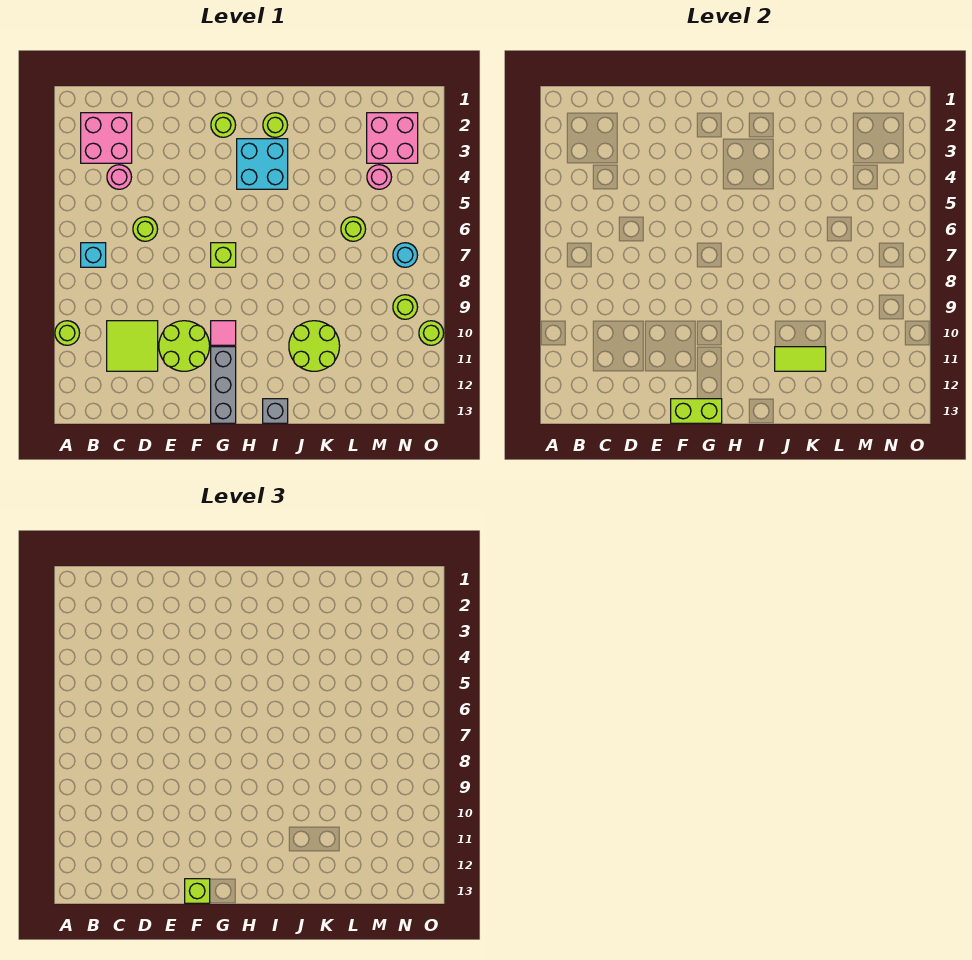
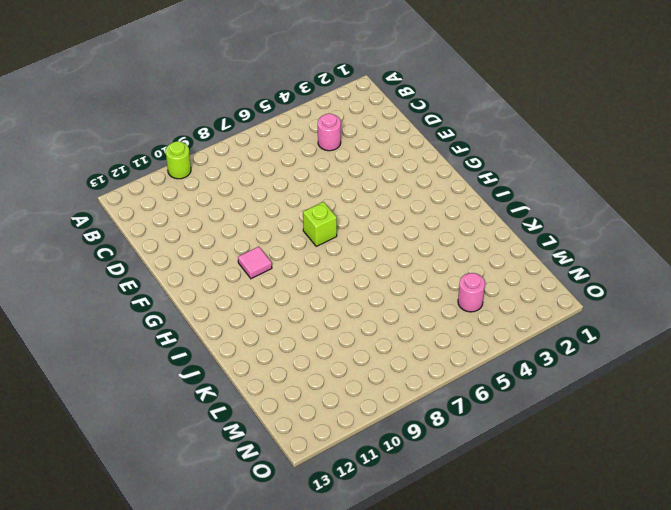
none -> pink 2x2 brick [81,113,132,163]
none -> cyan 1x1 brick [81,243,106,267]
none -> lime 2x2 tile [107,321,158,371]

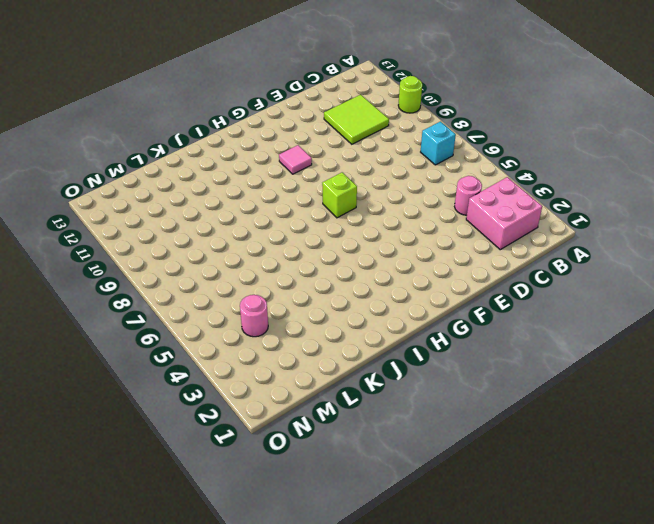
none -> lime 1x1 round brick [133,217,158,241]
none -> lime 2x2 round brick [159,321,210,371]
none -> lime 1x1 round brick [211,113,236,137]

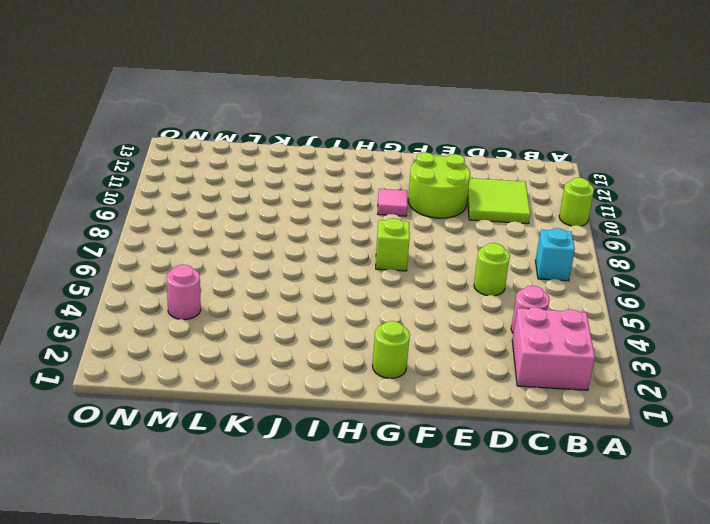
none -> grey 1x3 brick [211,347,236,423]
none -> cyan 2x2 brick [237,139,288,189]
none -> lime 1x1 round brick [263,113,288,137]

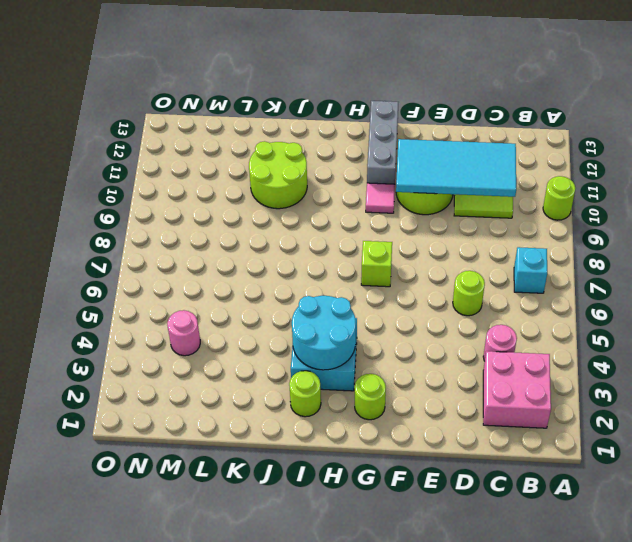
cyan 2x4 tile [396,139,516,197] -> none
cyan 2x2 round brick [292,296,356,370] -> none
none -> grey 1x1 brick [263,399,288,423]
none -> lime 1x1 round brick [341,217,366,241]
none -> pink 2x2 brick [367,113,418,163]

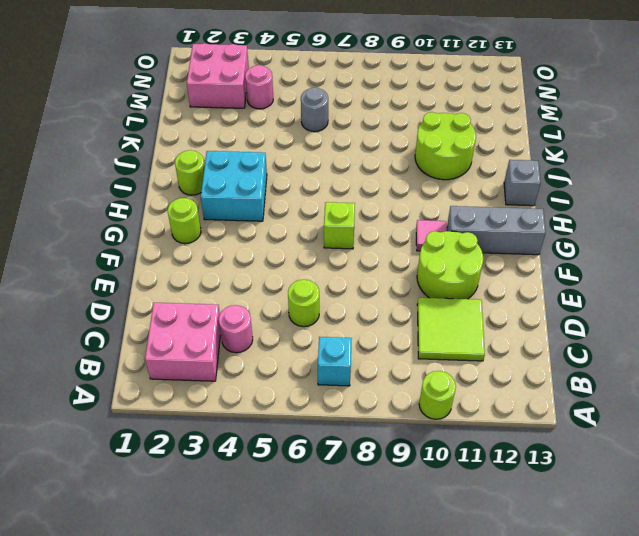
grey 1x1 round brick [301,87,328,132] -> lime 1x1 round brick [341,217,366,241]
none -> cyan 1x1 round brick [393,243,418,267]
none -> lime 1x1 round brick [393,295,418,319]
none -> lime 1x1 round brick [419,321,444,345]

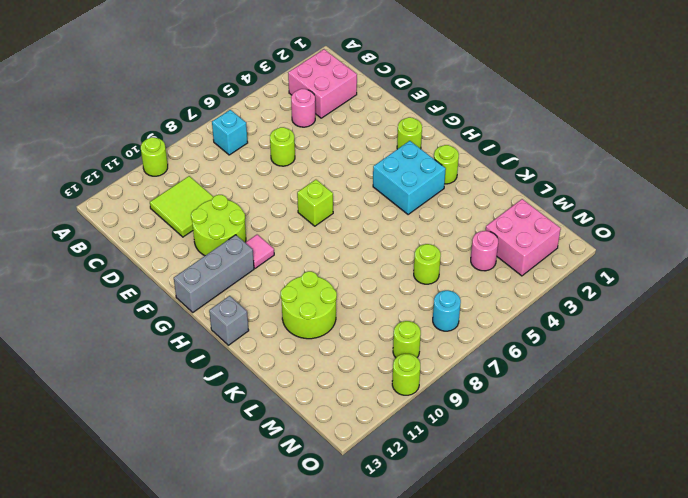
none -> lime 1x2 brick [671,399,722,423]
none -> lime 1x2 tile [775,347,826,371]
none -> lime 1x1 brick [185,879,210,903]

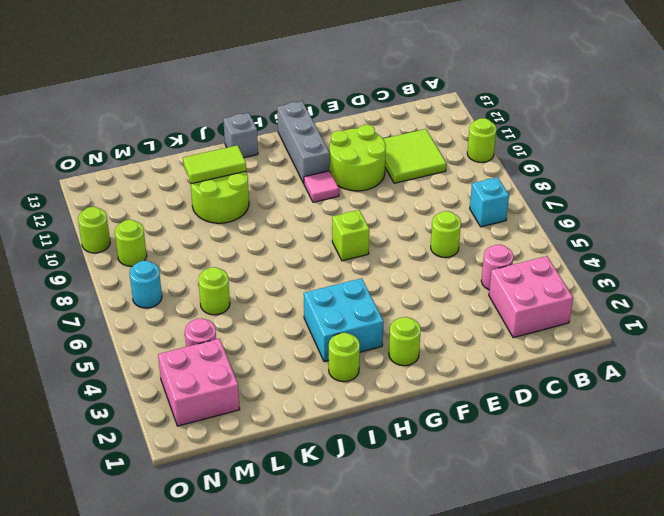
none -> lime 1x2 brick [671,399,722,423]
none -> lime 1x1 brick [185,879,210,903]

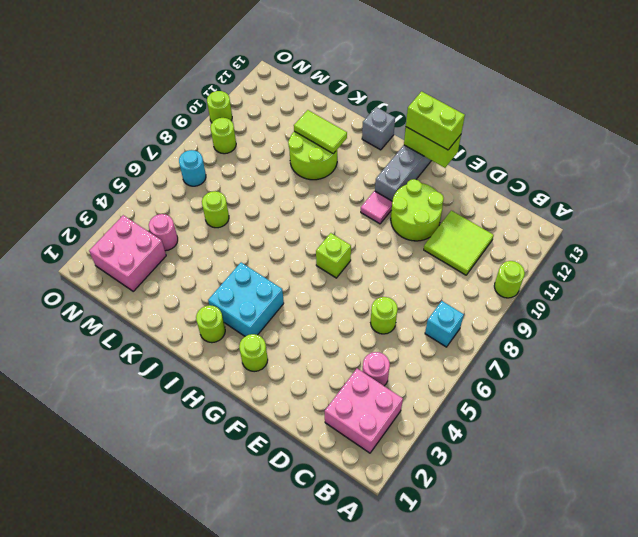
lime 1x2 brick [406,91,465,150] -> lime 1x1 brick [185,879,210,903]

